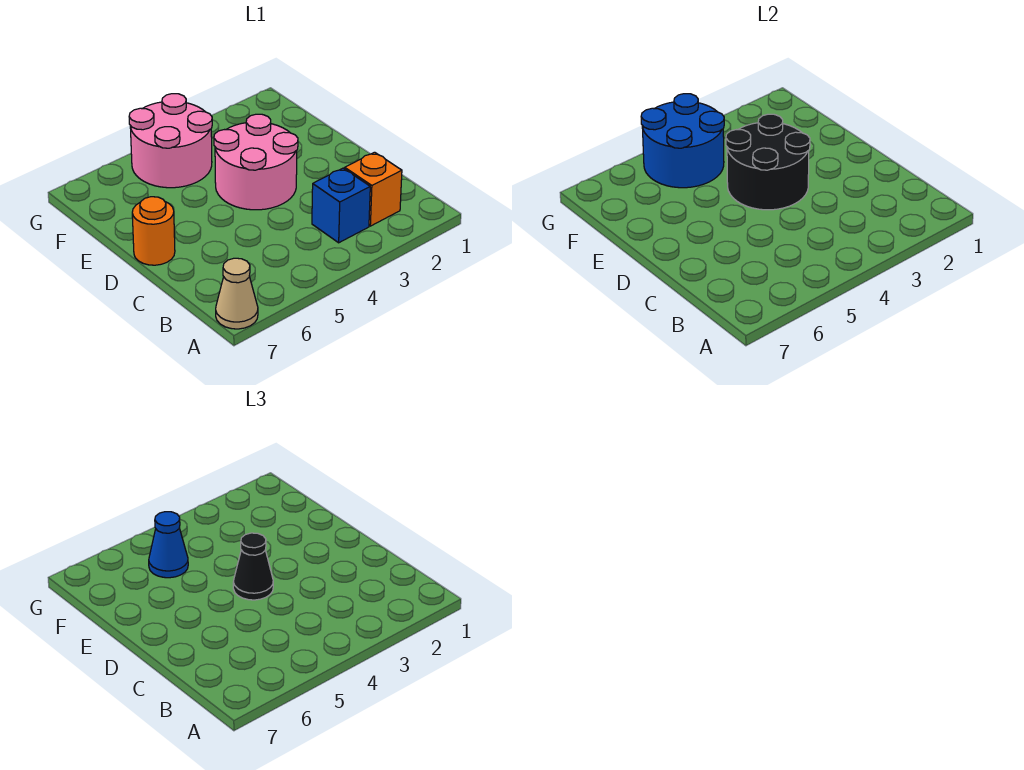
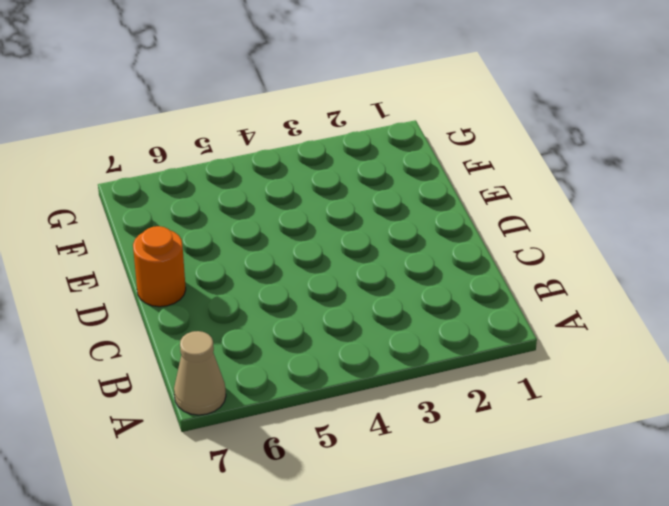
none -> orange 1x1 brick [345,152,402,226]
none -> blue 1x1 brick [312,168,370,243]

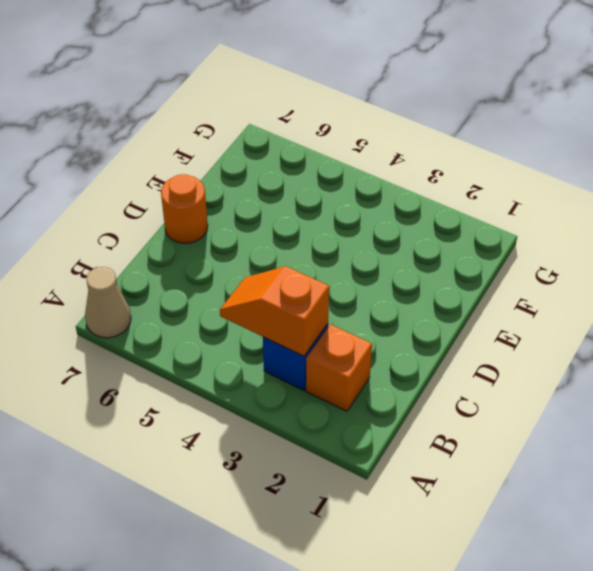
orange 1x2 slope [220,266,329,356] -> none
none -> pink 2x2 round brick [214,114,298,210]
none -> pink 2x2 round brick [129,94,212,188]

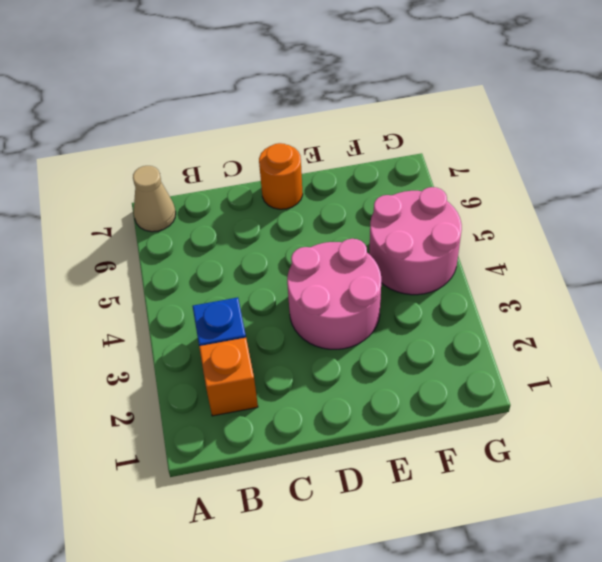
none -> black 2x2 round brick [726,114,810,210]
none -> blue 2x2 round brick [641,94,724,188]

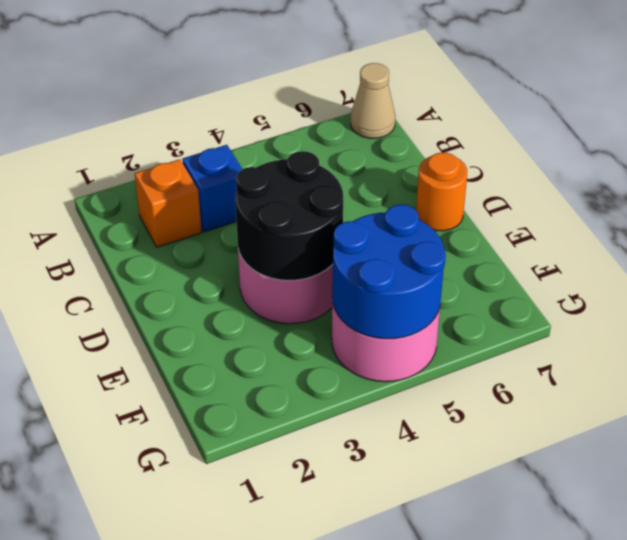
none -> black 1x1 cone [233,533,273,600]
none -> blue 1x1 cone [149,512,188,578]

